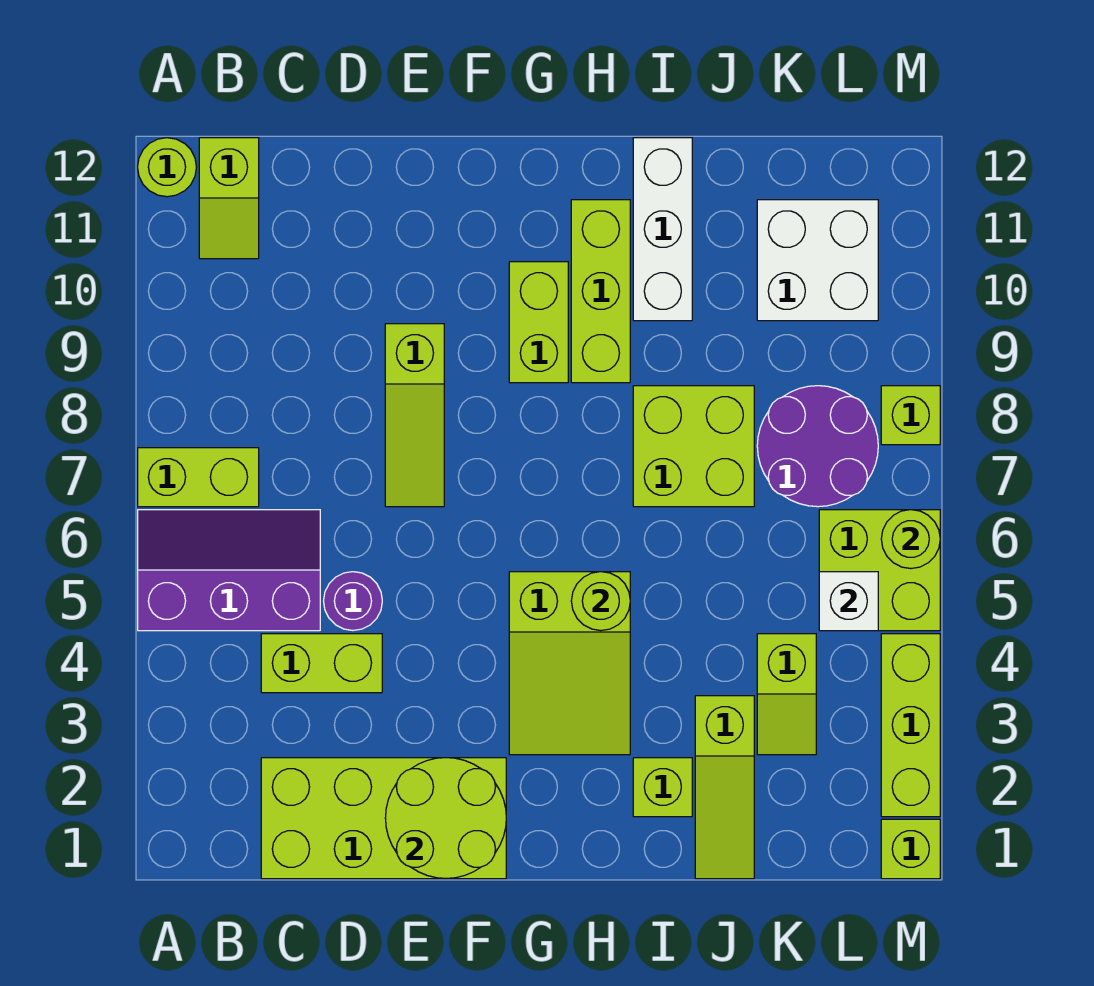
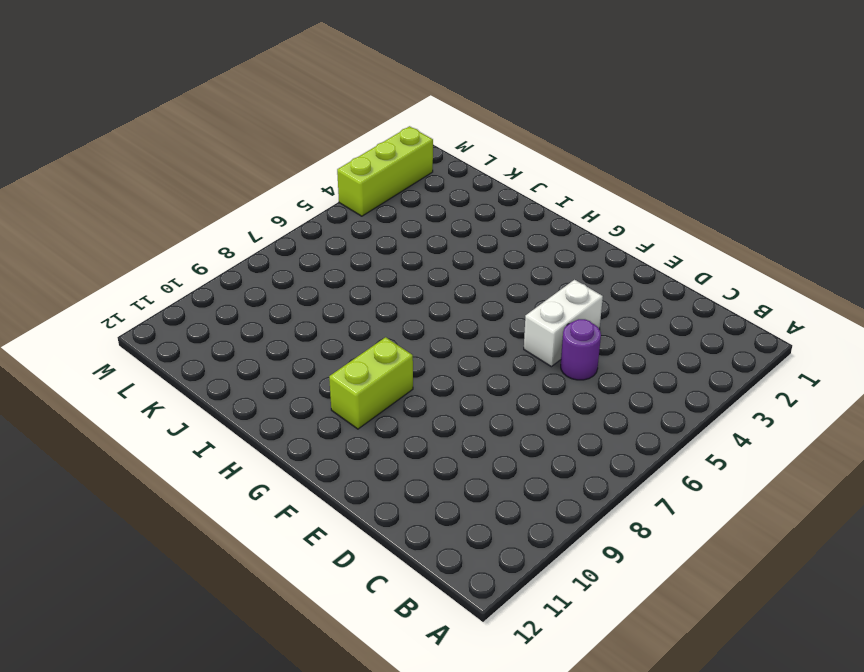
white 1x2 brick [524,280,603,367] -> none
none -> purple 2x3 slope [138,510,320,631]
none -> lime 1x2 brick [138,448,259,507]
none -> lime 1x1 round brick [138,138,196,197]

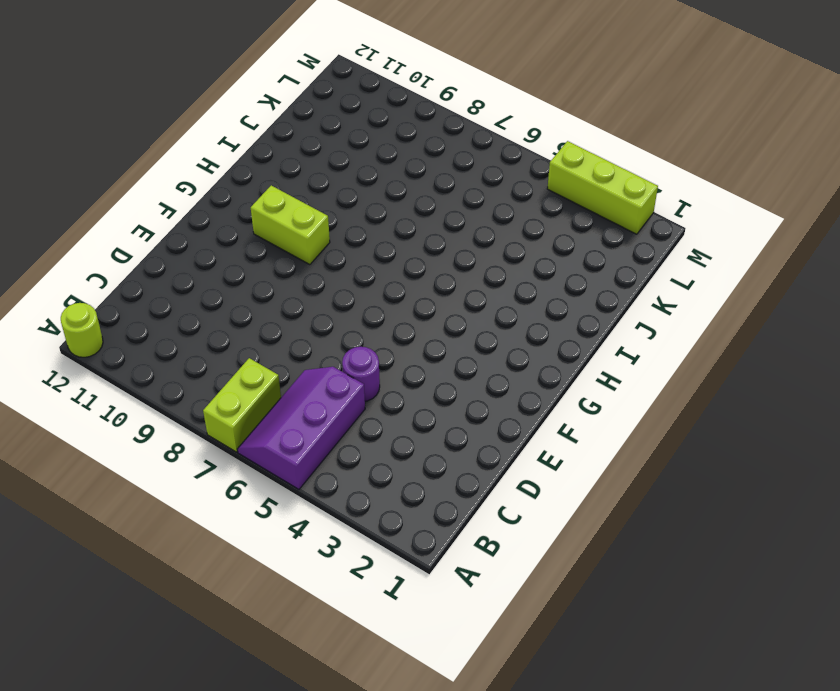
none -> lime 1x2 slope [199,138,259,259]
none -> lime 2x4 brick [261,758,506,879]
none -> lime 1x2 brick [261,634,382,693]

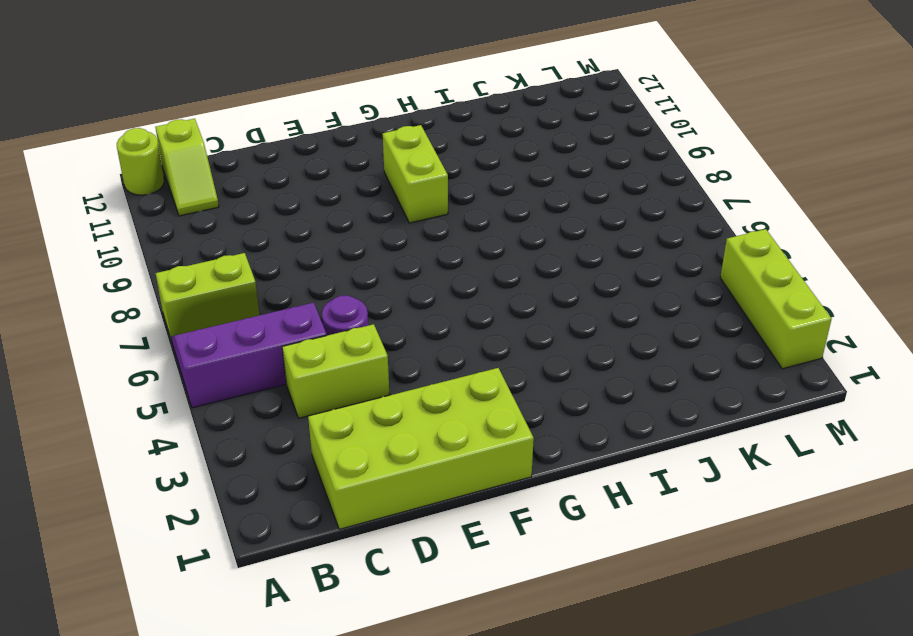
none -> lime 1x3 slope [385,324,444,507]
none -> lime 2x3 slope [509,572,630,755]
none -> lime 1x3 brick [571,200,630,383]

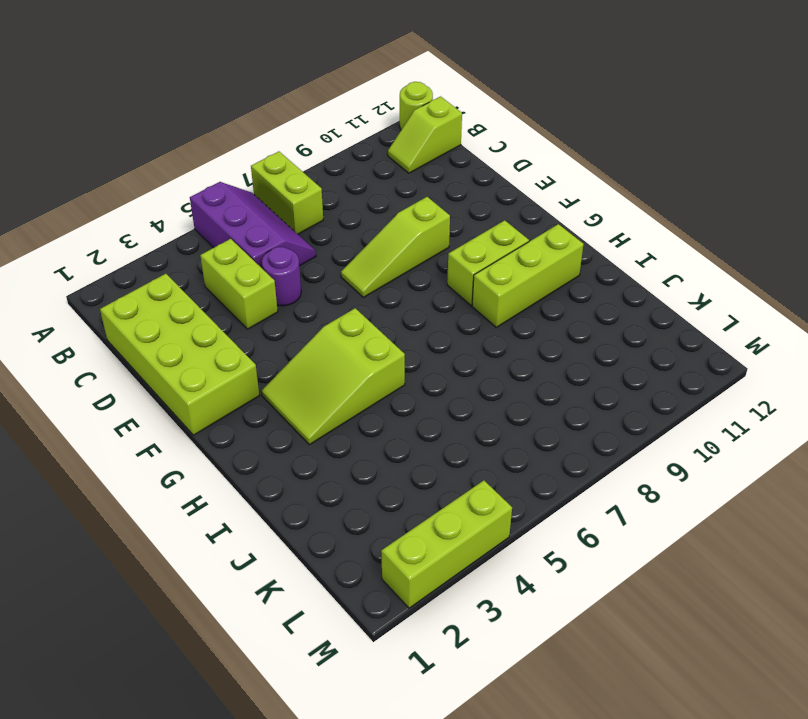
none -> lime 1x1 brick [633,758,692,817]
none -> lime 2x2 brick [633,386,754,507]
none -> white 1x3 brick [633,138,692,321]

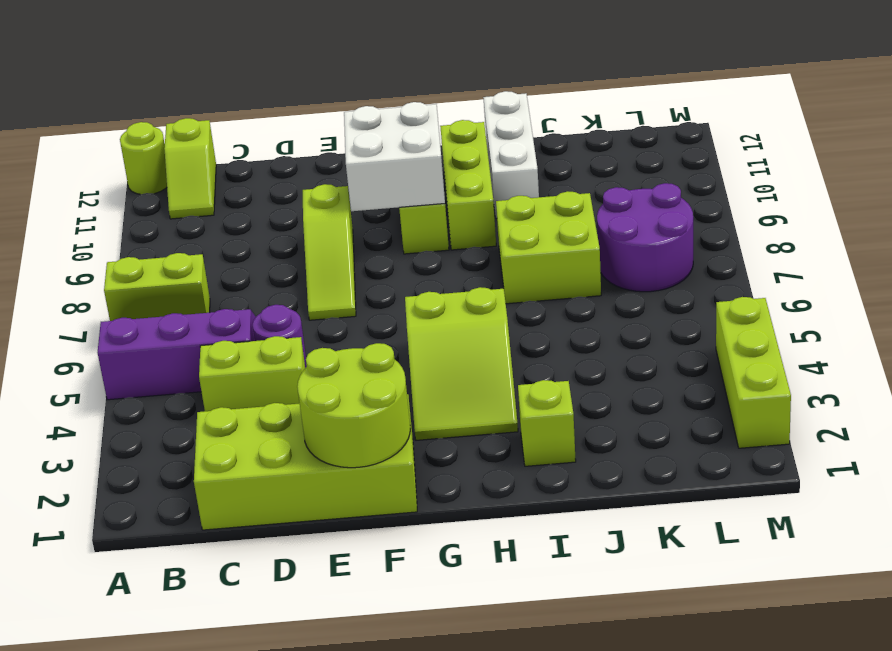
white 2x2 brick [344,102,445,211] -> white 2x2 brick moved to [757,200,878,321]
none -> lime 1x3 slope [695,696,754,879]
none -> lime 1x2 slope [757,634,816,755]
none -> lime 2x2 brick [819,510,940,631]

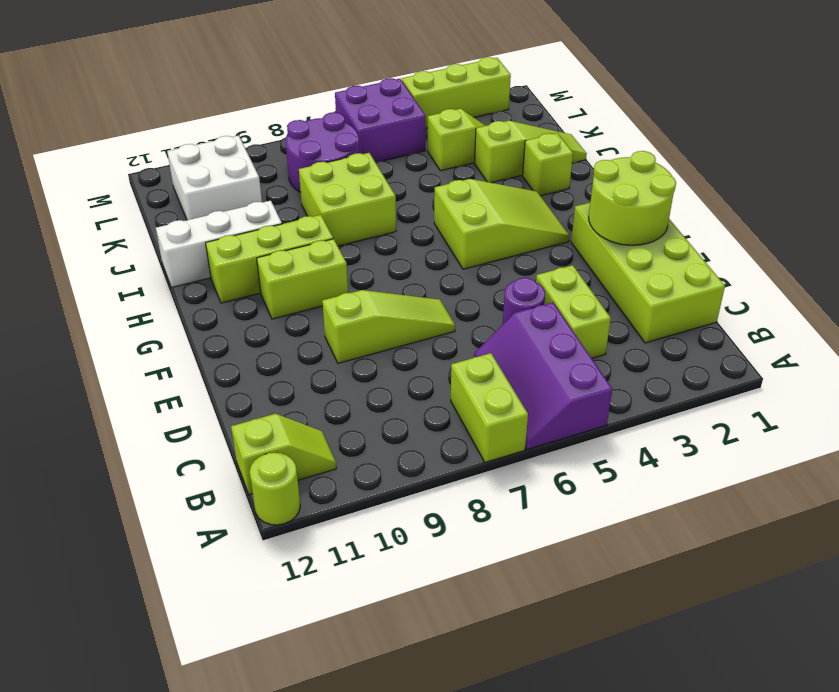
purple 2x2 brick [335,78,426,162] -> lime 2x2 brick [819,510,940,631]
none -> lime 1x1 brick [881,819,940,879]
none -> lime 1x1 brick [881,386,940,445]
none -> lime 1x1 round brick [571,572,630,630]

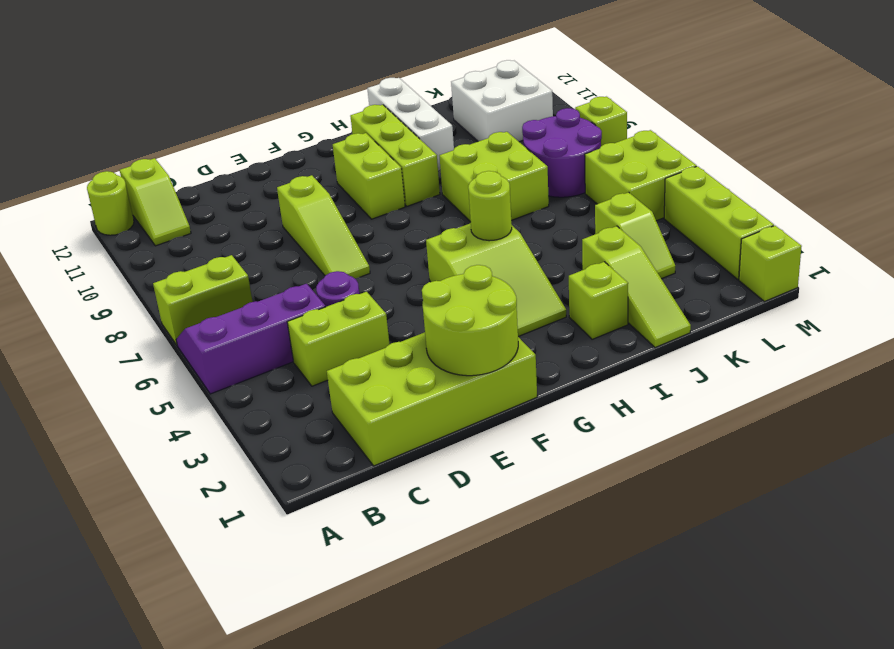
none -> white 1x1 brick [819,572,878,631]
none -> lime 1x1 round brick [881,510,940,569]

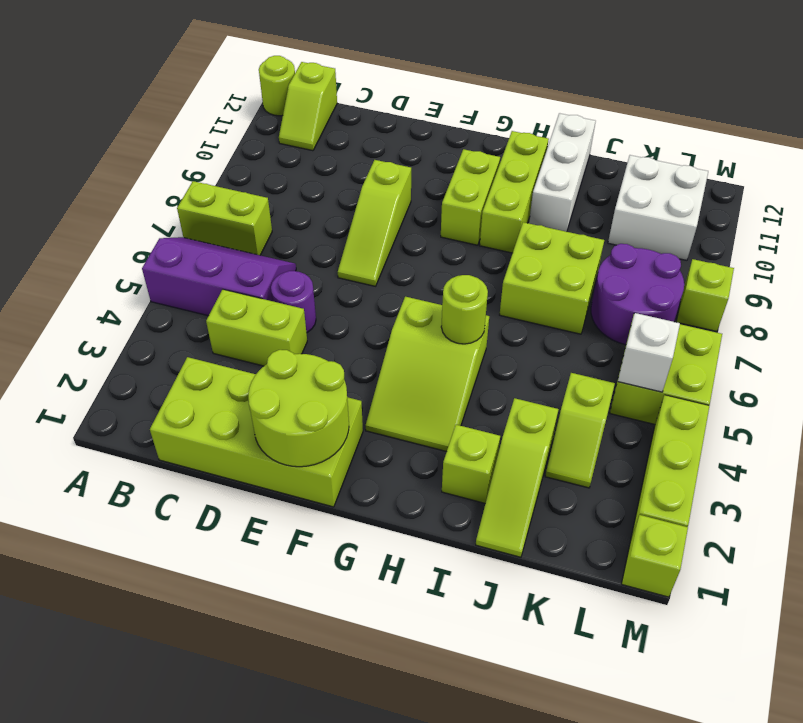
none -> lime 1x1 round brick [881,510,940,569]

